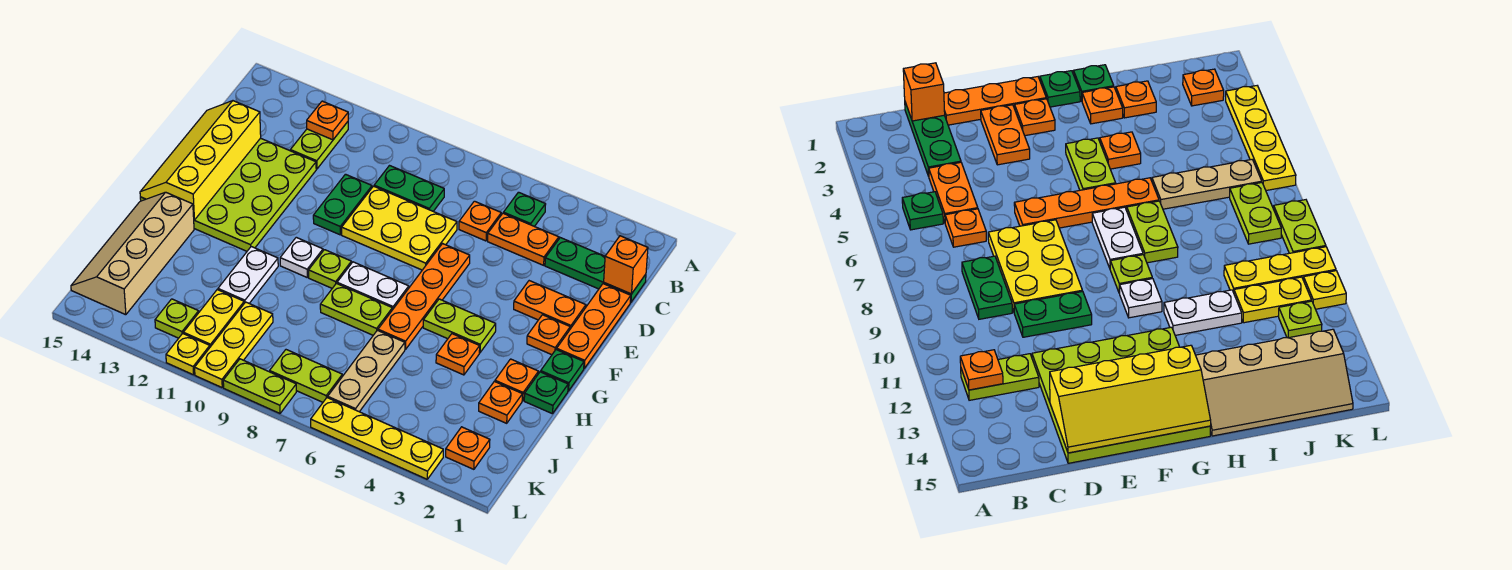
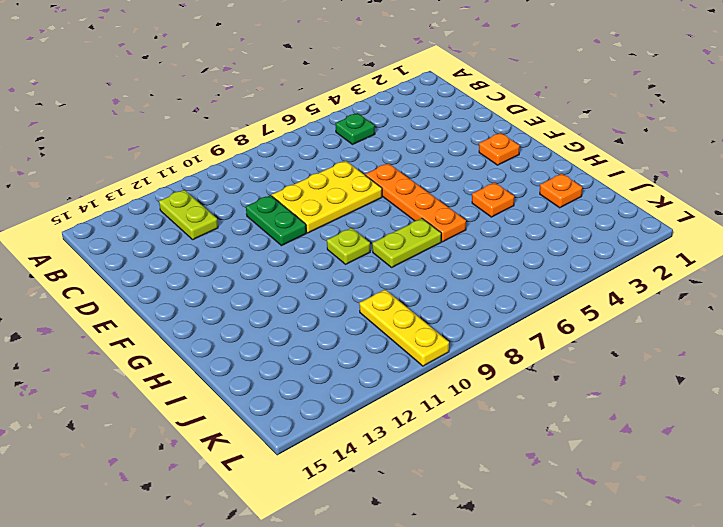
none -> green 1x3 plate [545,238,646,302]
none -> orange 1x2 plate [488,213,559,265]
none -> orange 1x1 plate [459,201,501,241]
none -> green 1x2 plate [374,166,444,211]

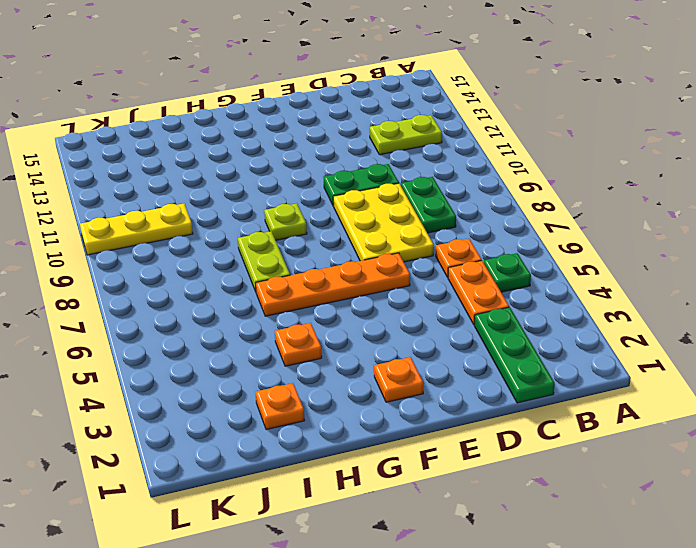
none -> orange 1x3 plate [557,284,631,368]
none -> lime 4x4 plate [140,138,316,251]
none -> orange 1x2 plate [514,281,586,329]
none -> green 1x1 plate [541,350,584,391]

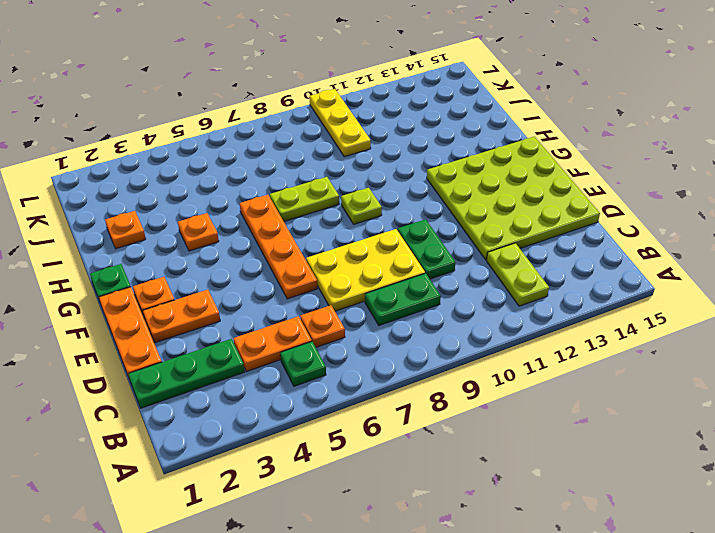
none -> lime 1x2 plate [423,299,496,353]
none -> white 1x2 plate [337,262,409,310]
none -> white 1x1 plate [280,237,323,277]
none -> green 1x1 plate [524,372,568,414]

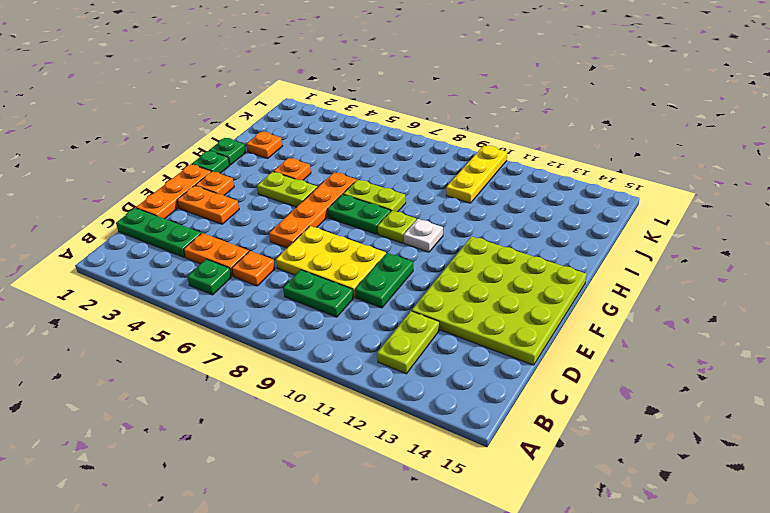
green 1x2 plate [327,194,391,234] -> white 1x2 plate [337,262,409,310]
none -> orange 1x1 plate [495,359,539,401]
none -> white 1x2 plate [218,247,278,303]
none -> tan 2x4 slope [71,192,194,315]
none -> tan 1x3 plate [328,330,405,412]

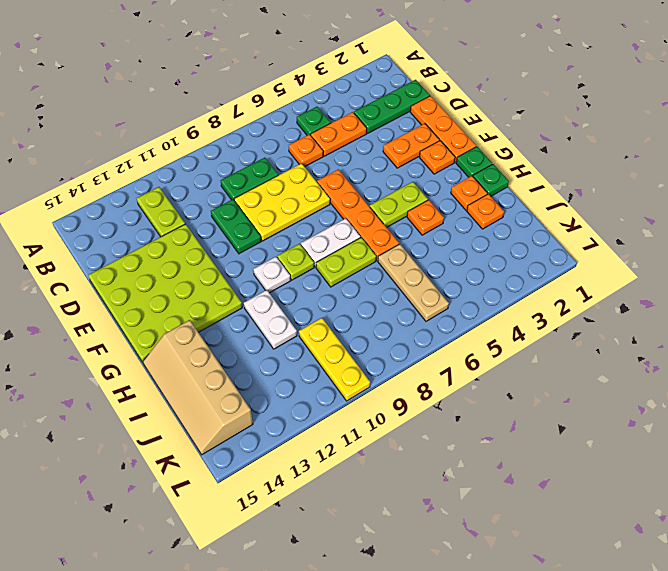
none -> yellow 1x2 plate [183,290,244,347]
none -> orange 1x1 plate [446,427,490,469]
none -> lime 1x2 plate [270,350,342,402]
none -> lime 1x1 plate [155,299,199,338]

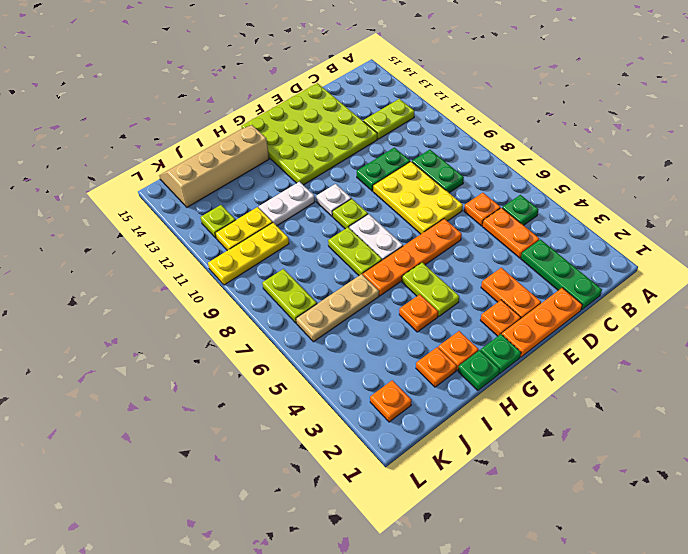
none -> yellow 1x4 plate [311,398,443,479]
none -> lime 1x2 plate [223,359,296,413]
none -> yellow 1x1 plate [166,333,210,375]
none -> orange 1x1 plate [307,101,348,140]

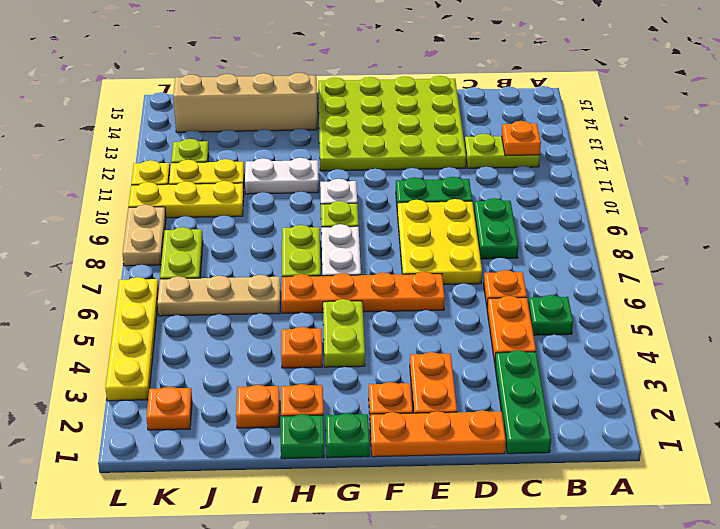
tan 1x2 plate [122,205,166,266] -> lime 1x2 plate [223,359,296,413]
none -> orange 1x1 brick [604,236,648,294]
none -> yellow 2x4 slope [140,101,261,220]

